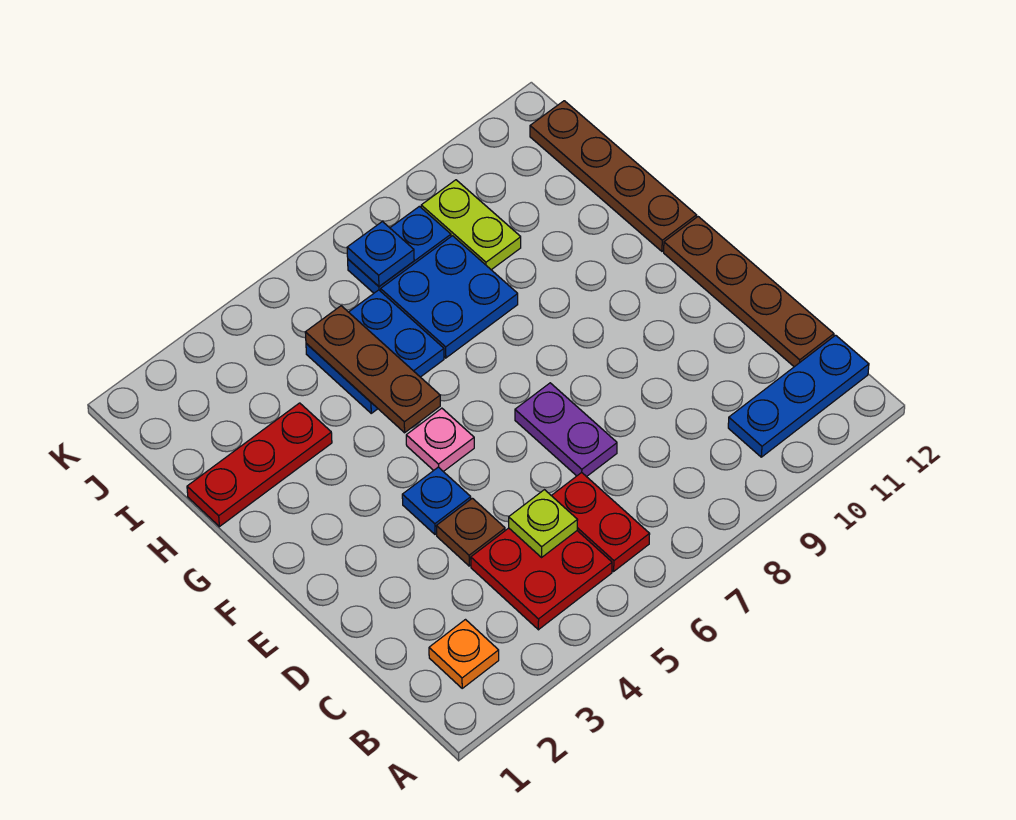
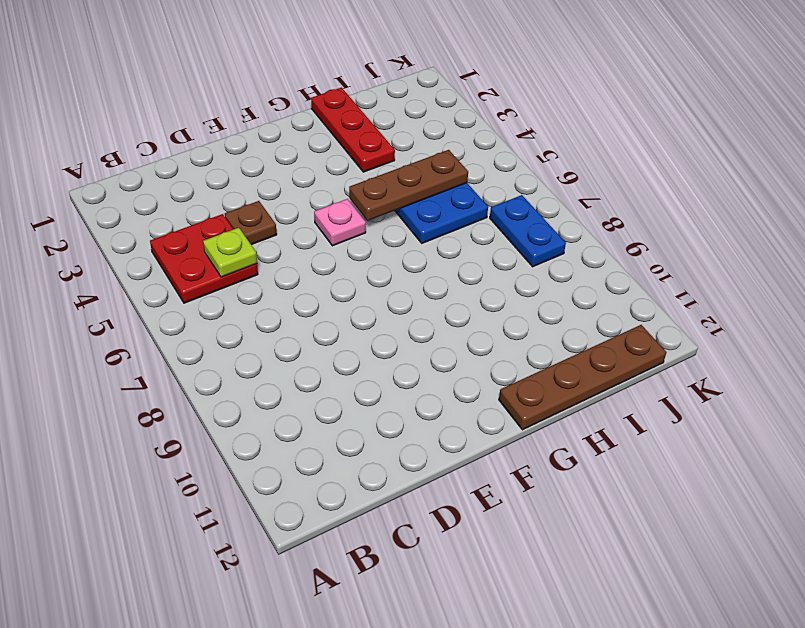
none -> orange 1x1 plate [429,620,499,688]
none -> red 1x2 plate [551,473,650,571]
none -> blue 1x3 plate [728,335,869,457]

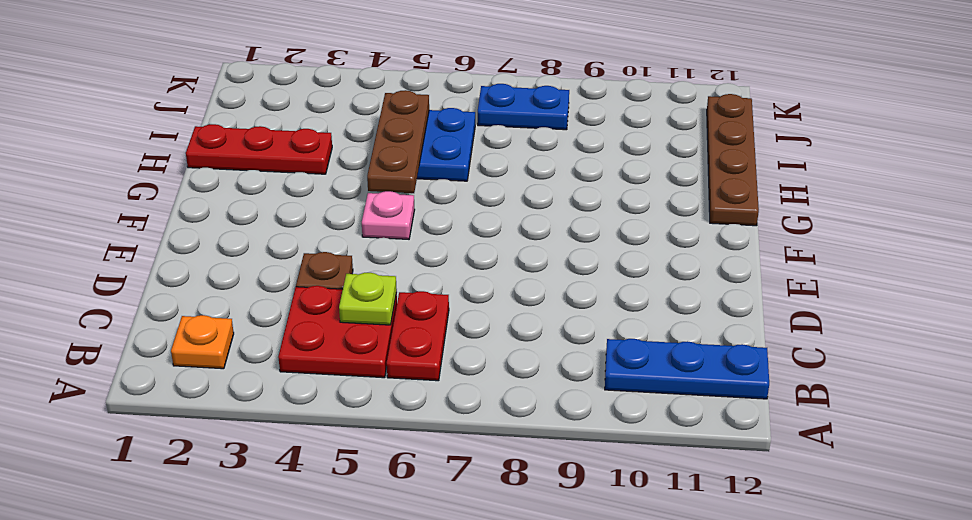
none -> brown 1x4 plate [664,217,834,367]
none -> purple 1x2 plate [515,383,617,477]
none -> blue 1x1 plate [402,467,471,534]

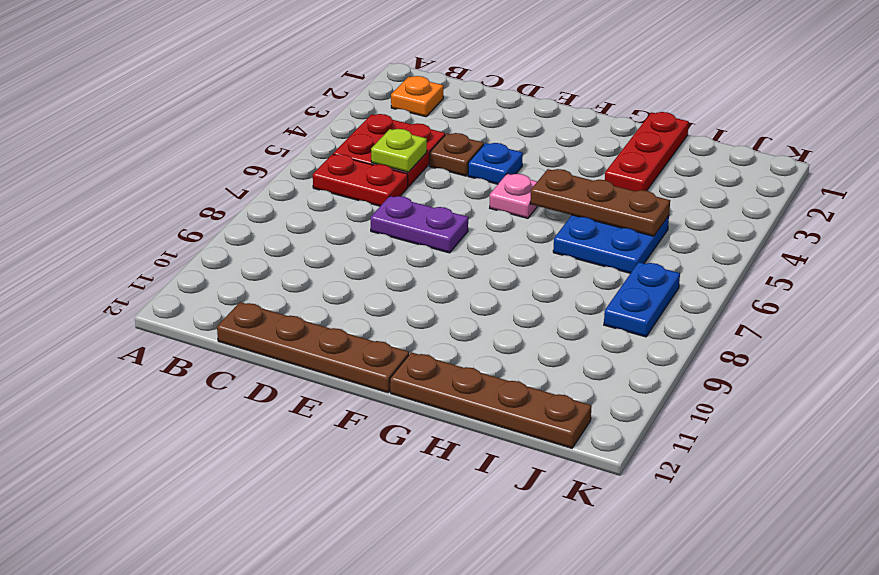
none -> blue 1x3 plate [728,335,869,457]
none -> blue 2x2 plate [381,236,518,358]
none -> lime 1x2 plate [421,180,521,270]

